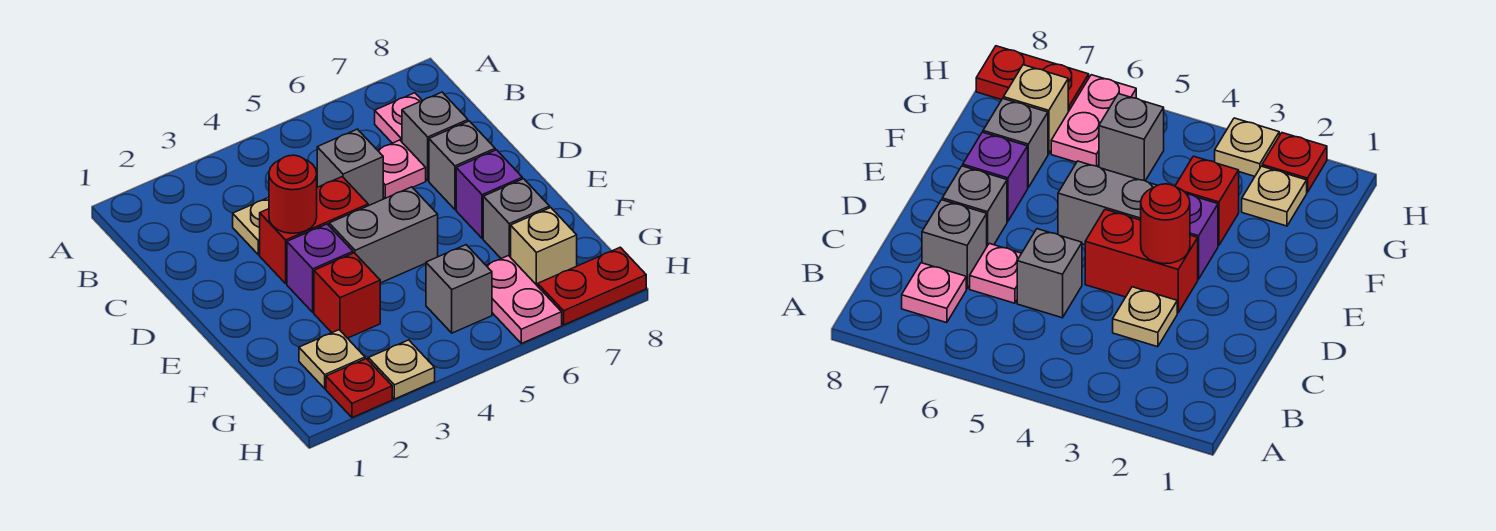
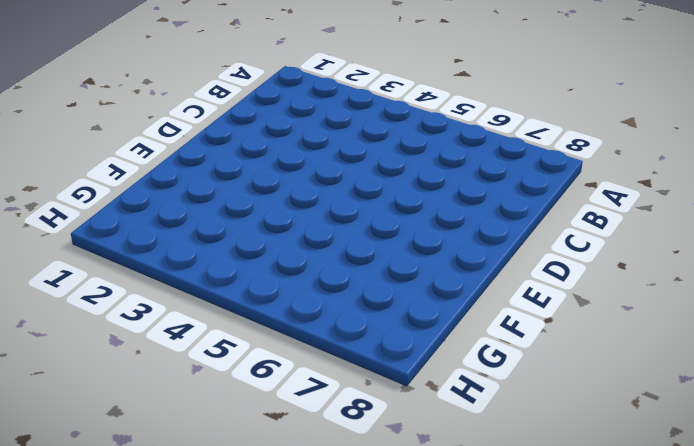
none -> pink 1x1 plate [375,93,422,143]
none -> tan 1x1 plate [233,197,269,255]
none -> grey 1x1 brick [317,129,383,206]

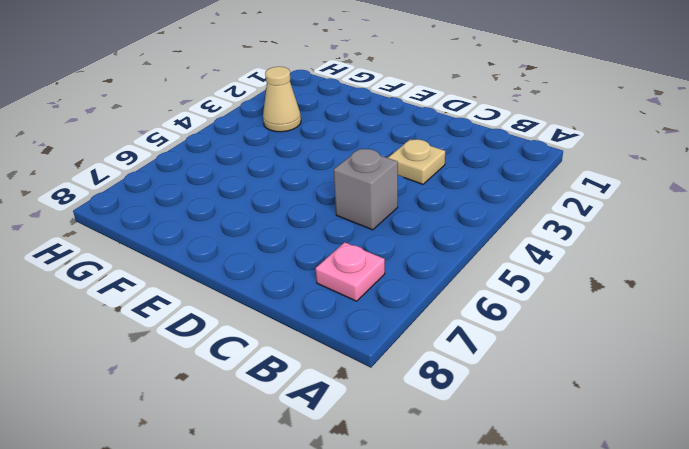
tan 1x1 cone [263,67,301,132] -> none
none -> pink 1x1 plate [378,140,426,198]
none -> grey 1x1 brick [402,92,468,181]
none -> red 1x2 brick [260,177,368,283]

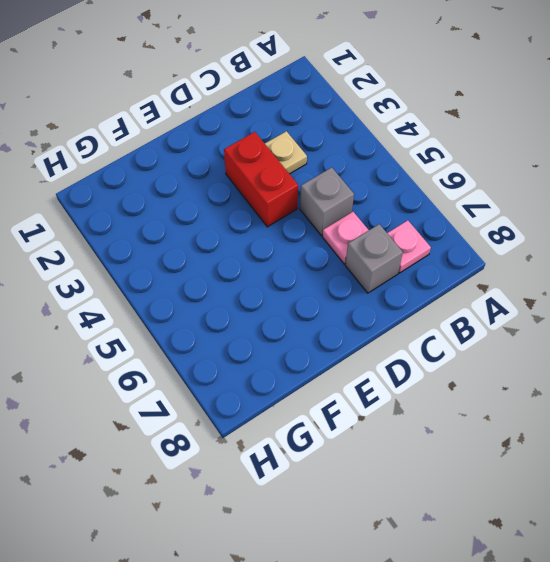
none -> grey 1x1 brick [429,121,495,209]
none -> purple 1x1 brick [287,224,353,312]
none -> grey 1x2 brick [329,187,438,283]

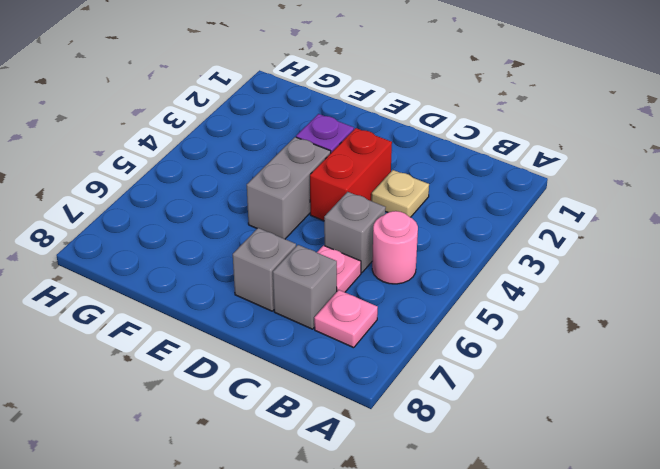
pink 1x1 round brick [372,211,418,284] -> none
none -> purple 1x1 brick [456,150,522,238]
none -> red 1x1 brick [314,253,380,338]
none -> grey 1x1 brick [483,179,550,259]

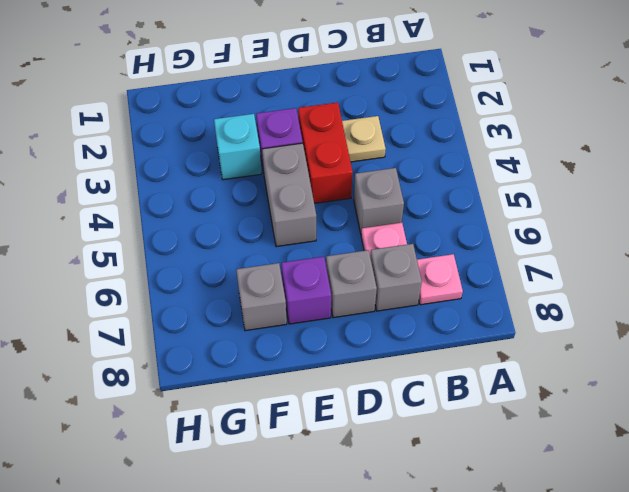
cyan 1x1 brick [214,114,262,180] -> red 1x1 brick [314,253,380,338]
none -> tan 1x1 plate [299,330,365,389]
none -> grey 1x1 brick [426,245,492,333]
none -> pink 1x2 plate [486,256,562,343]

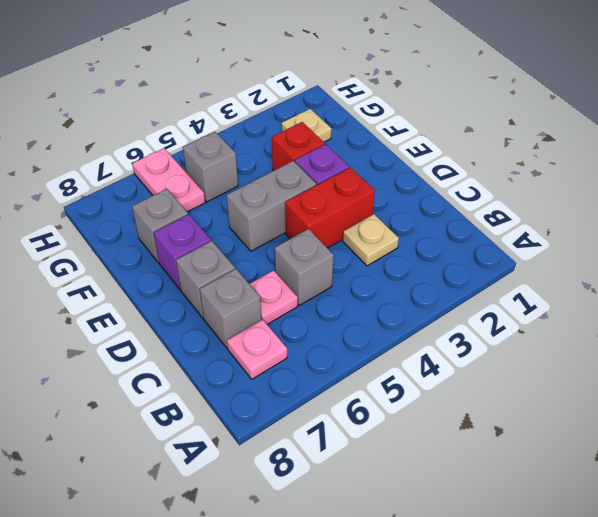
none -> tan 1x1 brick [511,208,577,286]
none -> red 1x1 plate [326,359,392,418]
none -> tan 1x1 plate [368,340,435,399]

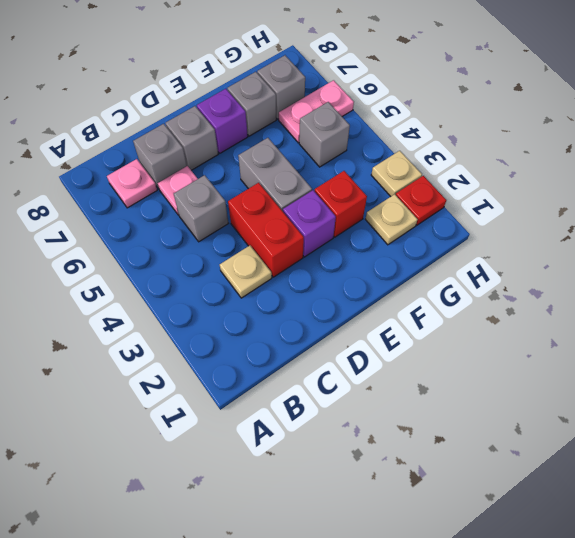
grey 1x1 brick [257,55,305,119] -> tan 1x1 brick [511,208,577,286]
none -> red 1x2 plate [538,247,646,325]
none -> red 1x1 round brick [269,155,317,233]

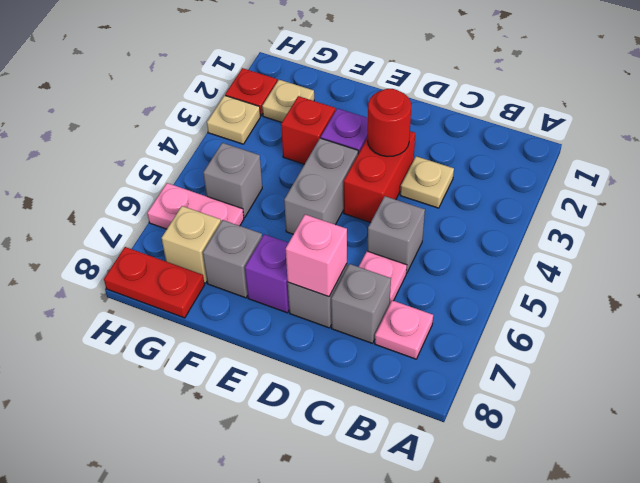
pink 1x1 brick [286,215,347,297] -> none
red 1x2 plate [104,247,205,318] -> red 1x2 plate turned to [538,247,646,325]

